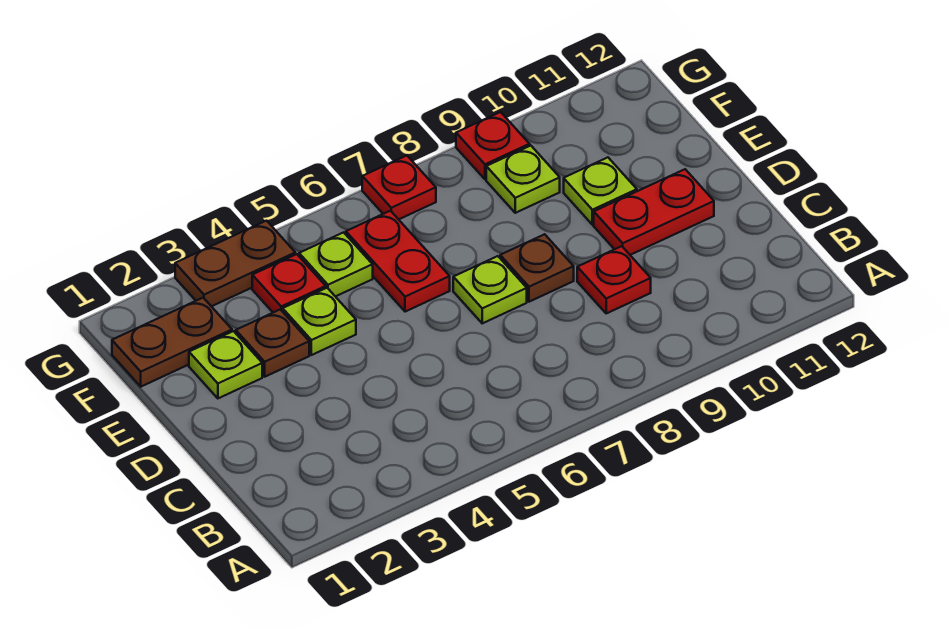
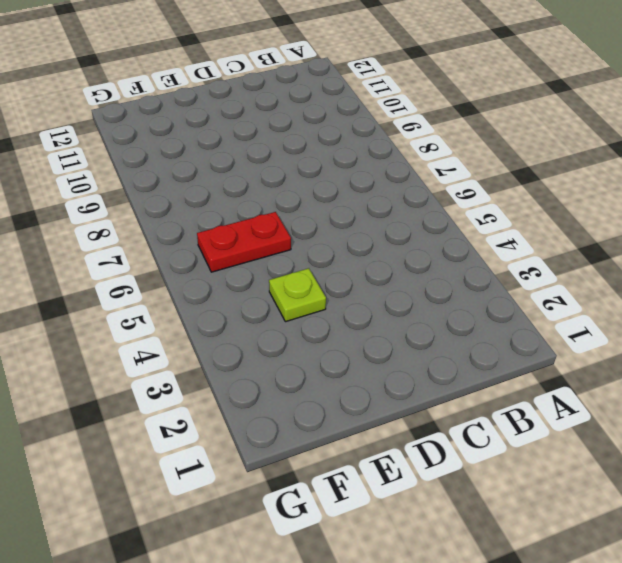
none -> red 1x1 plate [577,246,651,313]
none -> lime 1x1 plate [453,256,527,323]
none -> brown 1x1 plate [500,234,574,302]

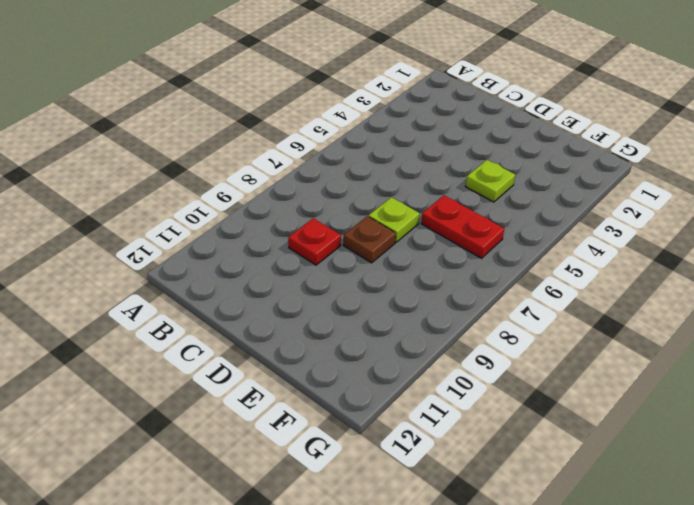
none -> red 1x2 plate [594,169,714,255]
none -> lime 1x1 plate [189,331,262,398]
none -> brown 1x1 plate [236,309,309,377]

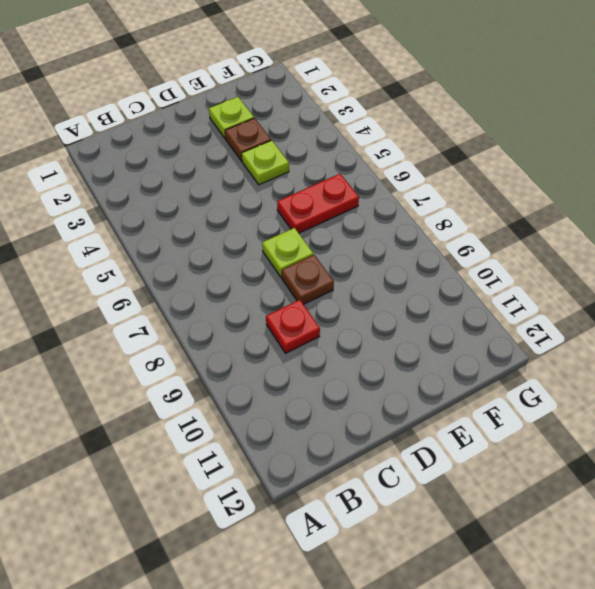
none -> red 1x2 plate [594,169,714,255]
none -> lime 1x1 plate [564,157,637,225]
none -> brown 1x2 plate [112,298,232,387]

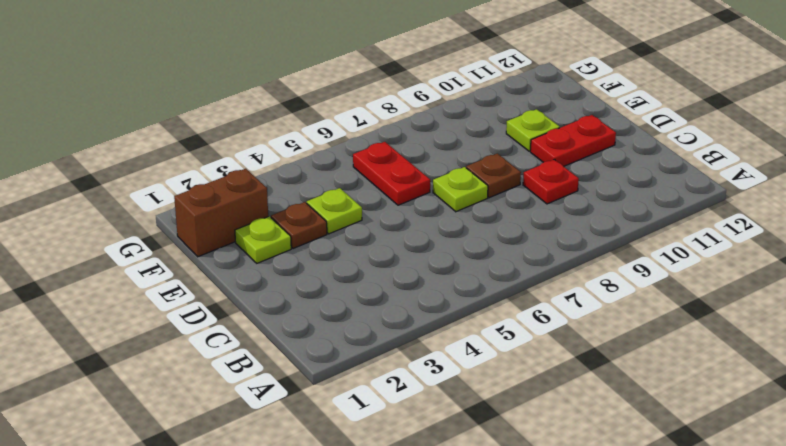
brown 1x2 brick [174,169,268,257] -> brown 1x2 plate [112,298,232,387]
none -> red 1x1 plate [252,254,326,312]
none -> lime 1x1 plate [299,232,373,297]
none -> lime 1x1 plate [486,146,560,213]

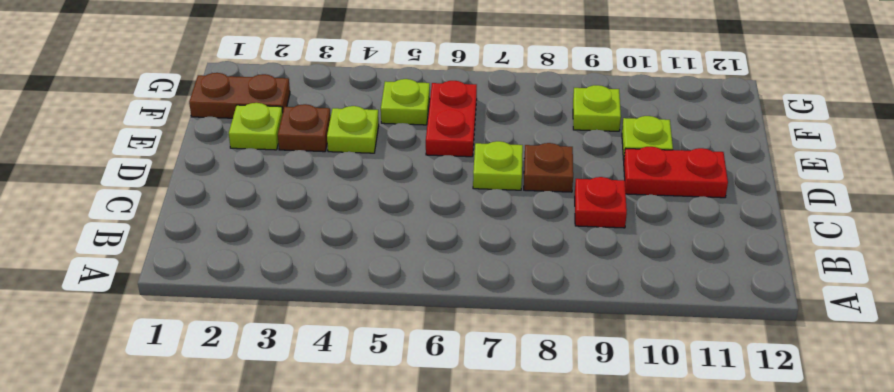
none -> red 1x1 plate [252,254,326,312]
none -> brown 1x2 plate [175,221,295,306]
none -> red 1x1 plate [362,156,436,219]

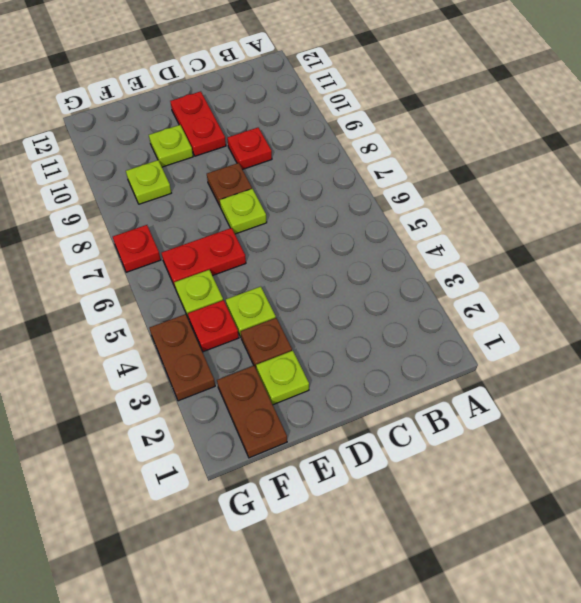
none -> red 1x1 plate [456,112,530,179]

